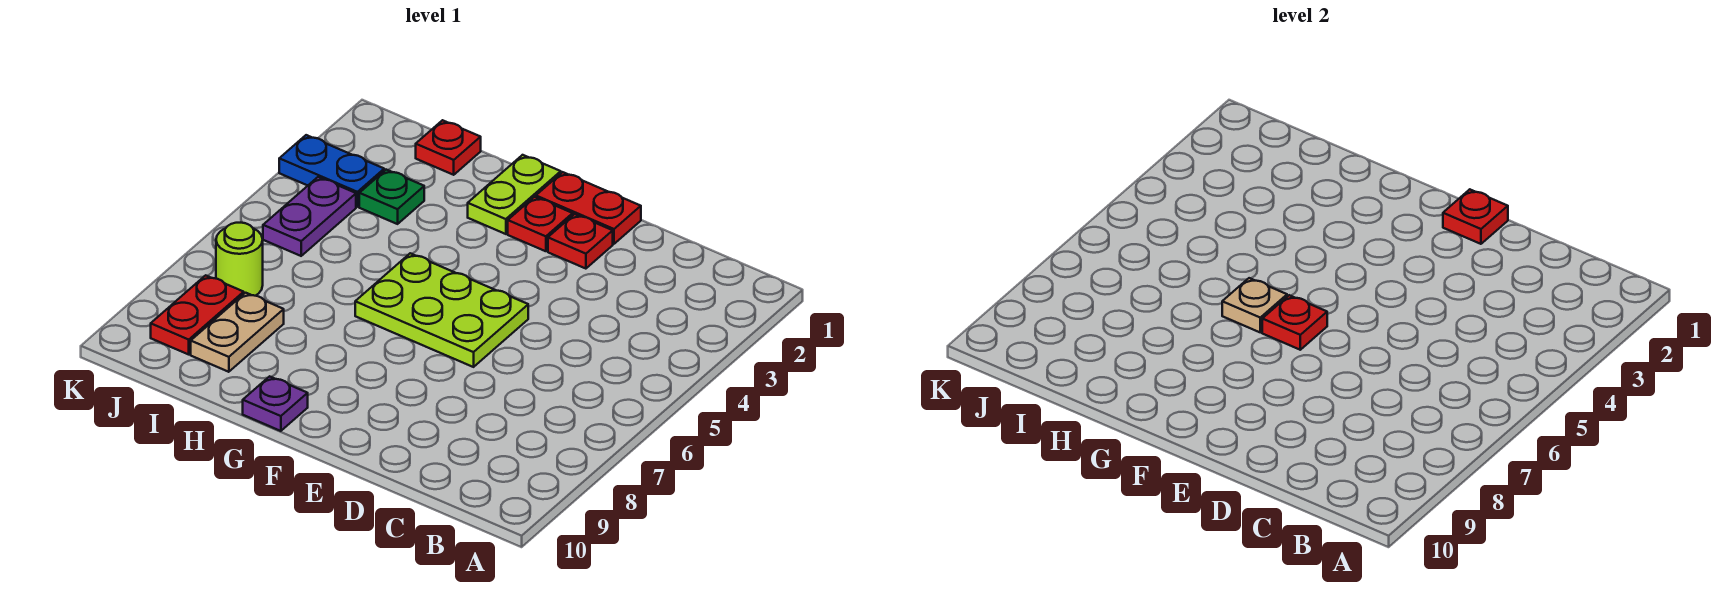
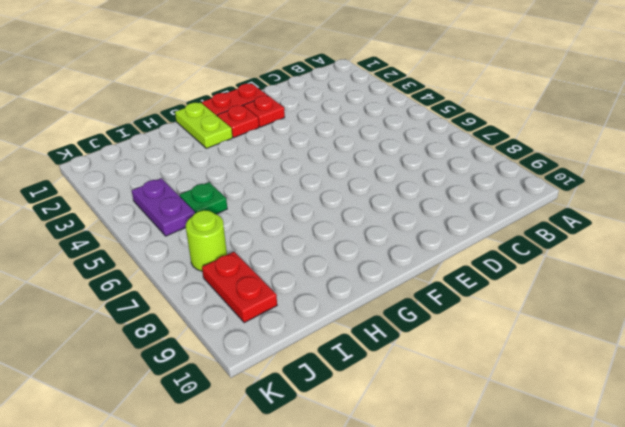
green 1x1 plate [180,182,227,214] -> green 1x1 plate moved to [359,170,424,224]
none -> lime 2x3 plate [355,253,528,367]
none -> purple 1x1 plate [243,376,308,431]
none -> red 1x1 plate [416,120,481,175]

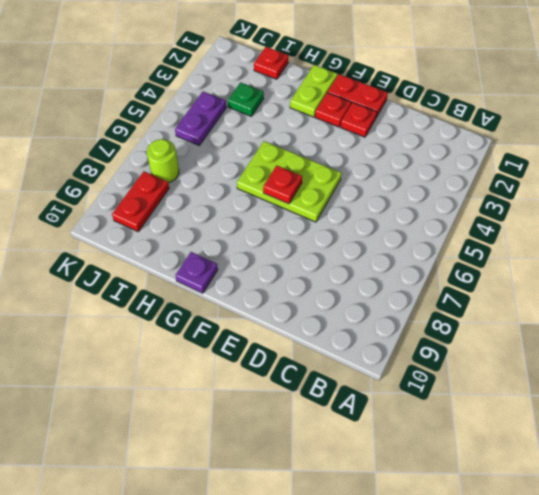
none -> tan 1x2 plate [191,293,284,372]
none -> blue 1x2 plate [279,135,384,207]
none -> red 1x1 plate [1443,189,1508,244]

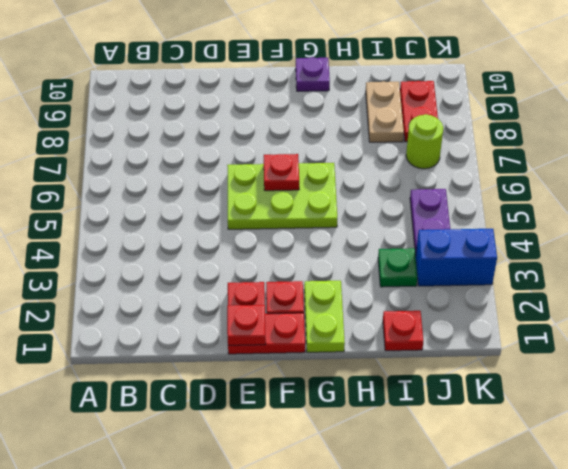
blue 1x2 brick [415,229,497,286] -> blue 1x2 plate [279,135,384,207]
none -> tan 1x1 plate [1222,278,1287,332]

